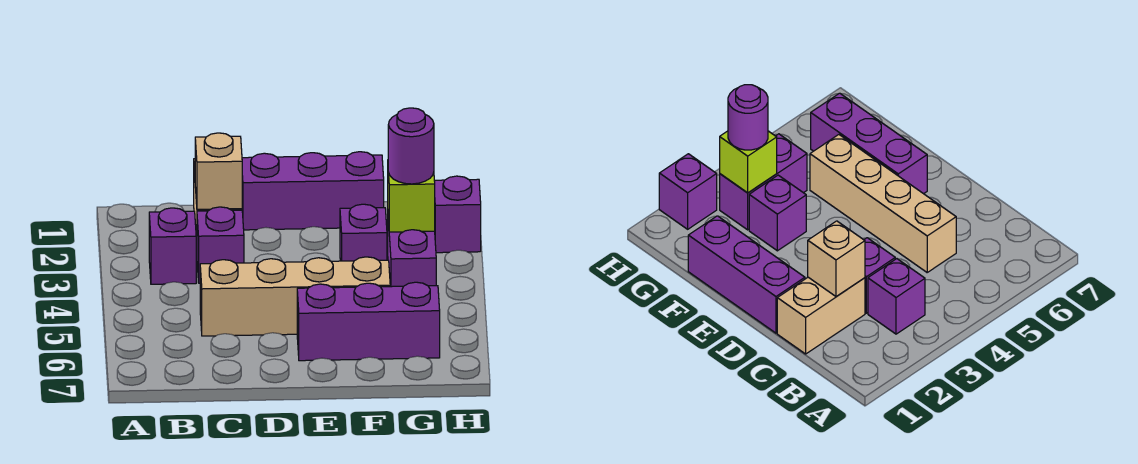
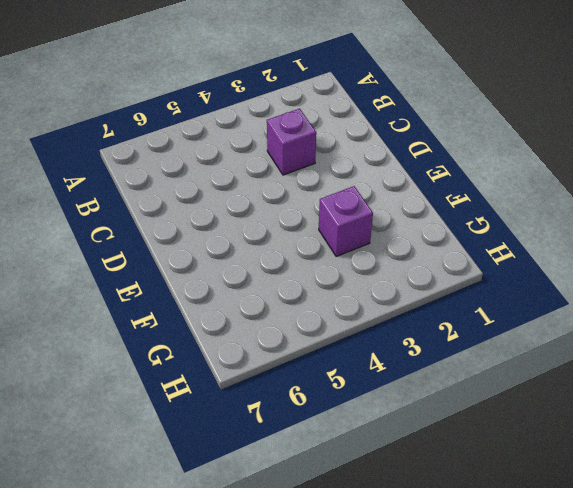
none -> purple 1x1 brick [149,208,196,284]
none -> tan 1x2 brick [777,277,865,354]
none -> tan 1x4 brick [200,257,390,336]

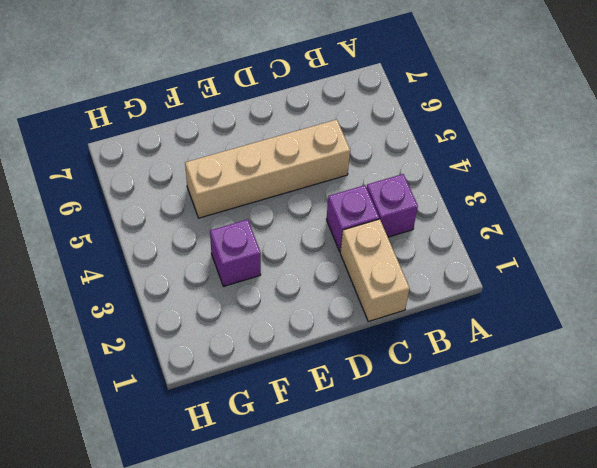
none -> purple 1x3 brick [242,152,384,230]
none -> purple 1x3 brick [297,282,440,361]
none -> purple 1x2 brick [388,220,436,287]

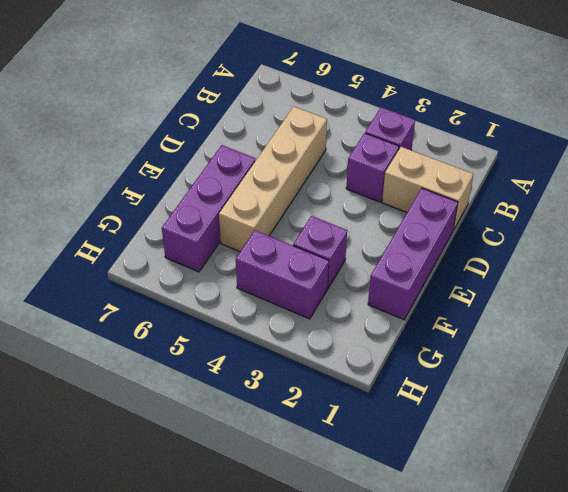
none -> purple 1x1 brick [434,176,481,253]
none -> tan 1x1 brick [195,133,242,209]
none -> lime 1x1 brick [388,172,435,232]

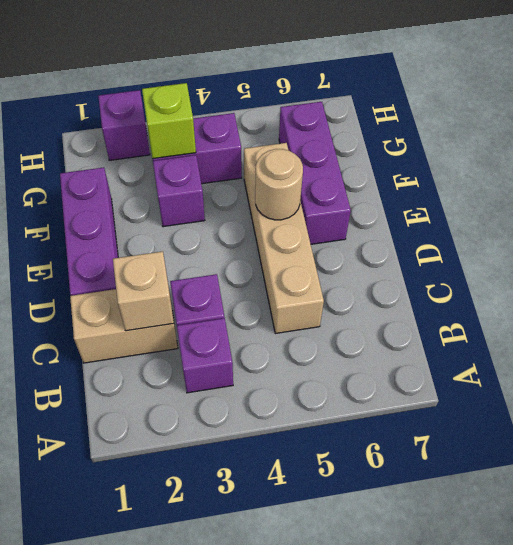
tan 1x1 round brick [255,149,303,220] -> none
none -> purple 1x1 round brick [388,108,434,184]

